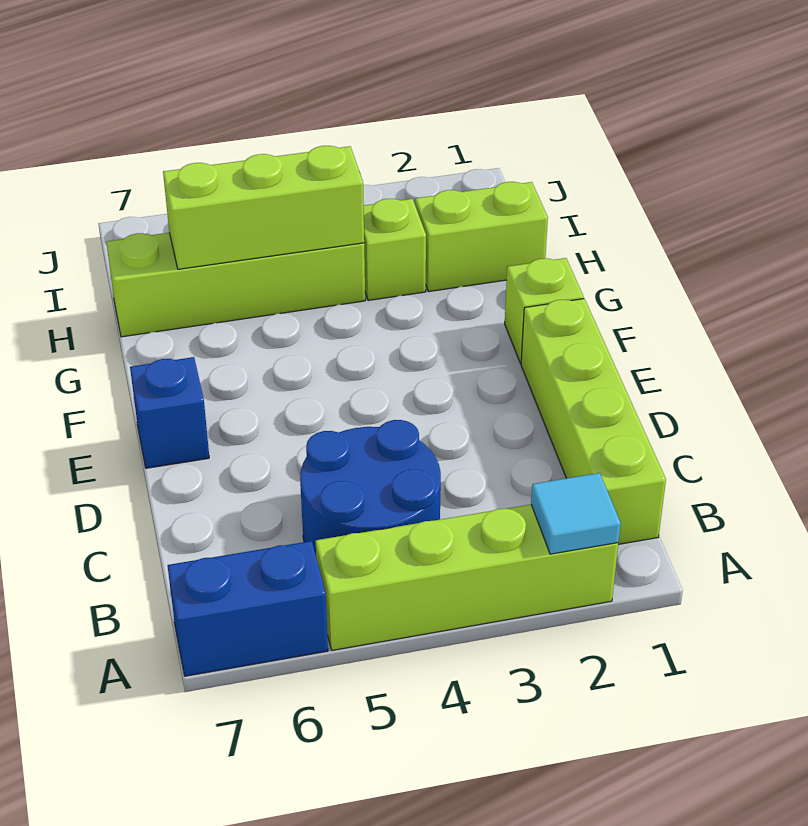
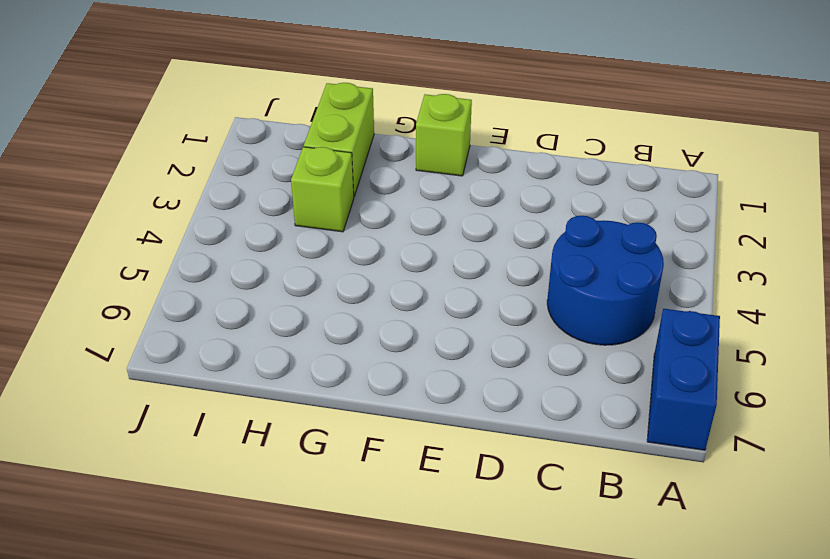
none -> lime 1x4 brick [316,504,618,650]
none -> lime 1x4 brick [521,299,666,544]

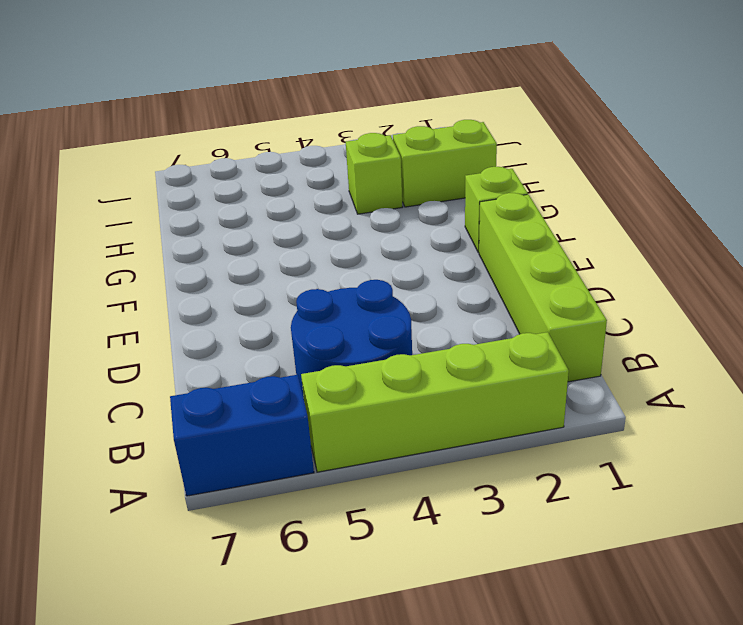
none -> blue 1x1 brick [130,357,209,468]
none -> lime 1x4 brick [106,233,365,337]

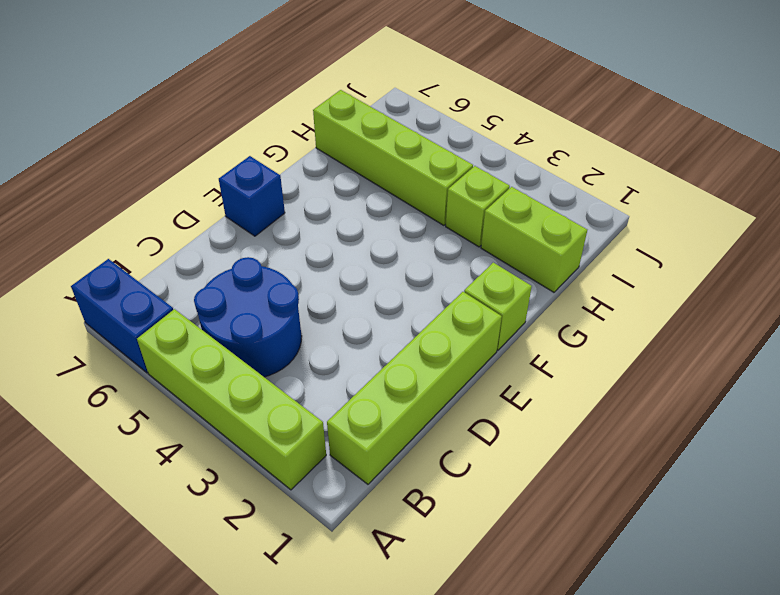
none -> cyan 1x1 tile [531,473,621,554]
none -> lime 1x3 brick [163,146,364,269]

